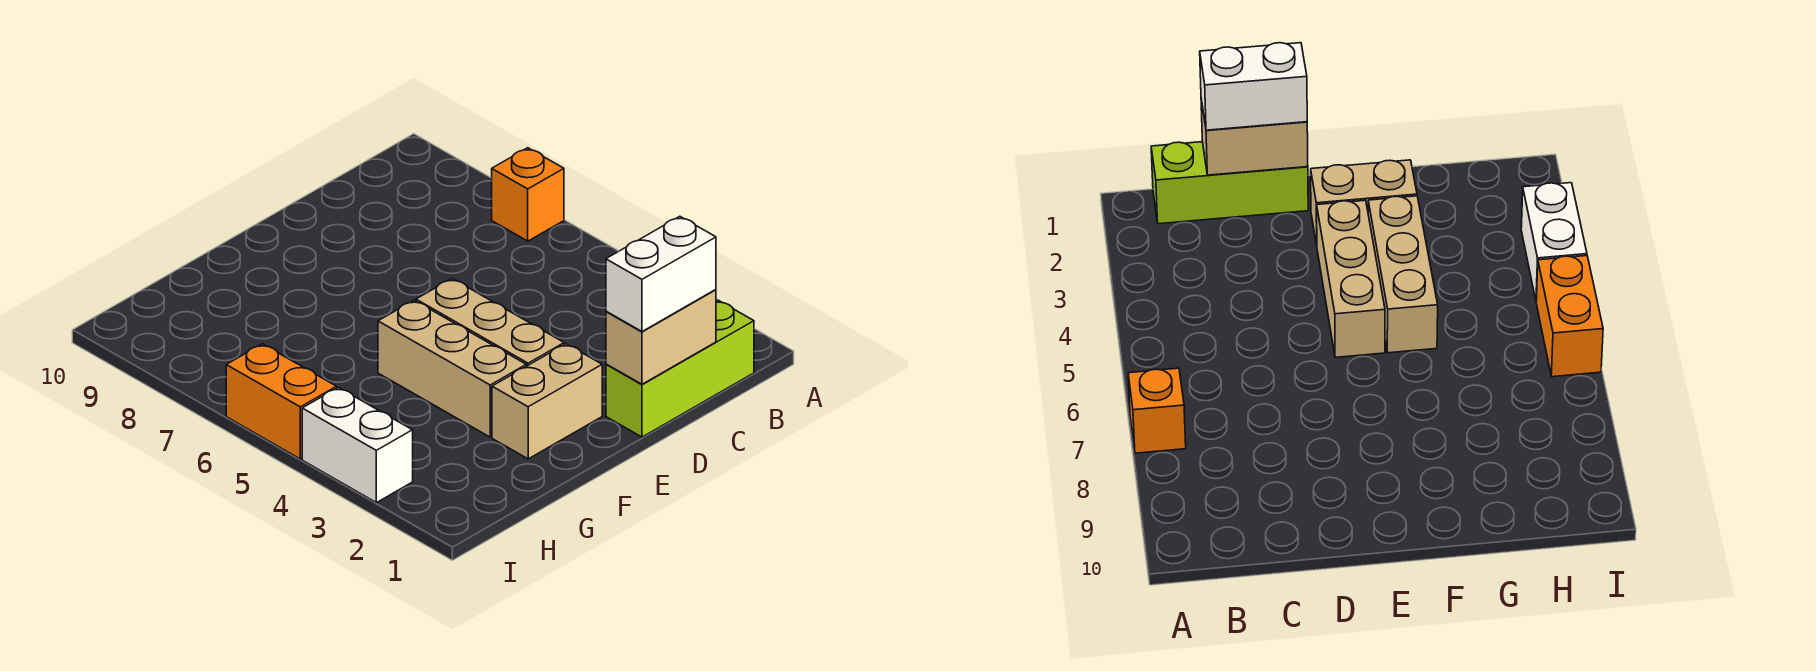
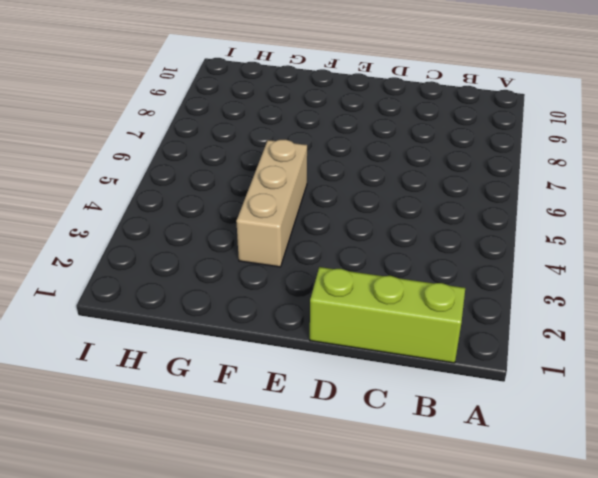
none -> orange 1x1 brick [492,148,564,241]
none -> tan 1x2 brick [492,344,602,459]

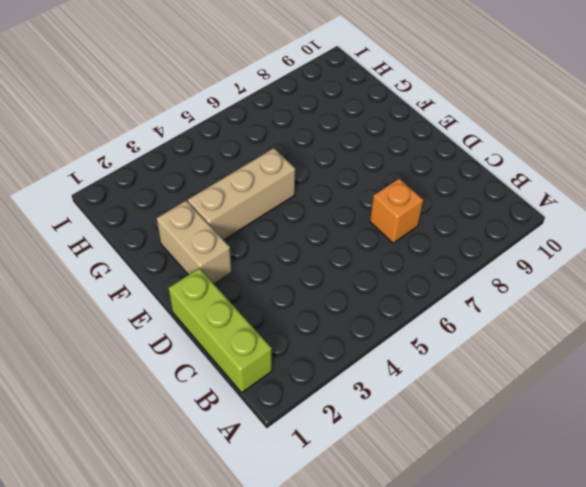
orange 1x1 brick [370,179,423,243] -> orange 1x1 brick moved to [492,148,564,241]
none -> tan 1x3 brick [416,279,564,366]
none -> white 1x2 brick [302,387,413,503]

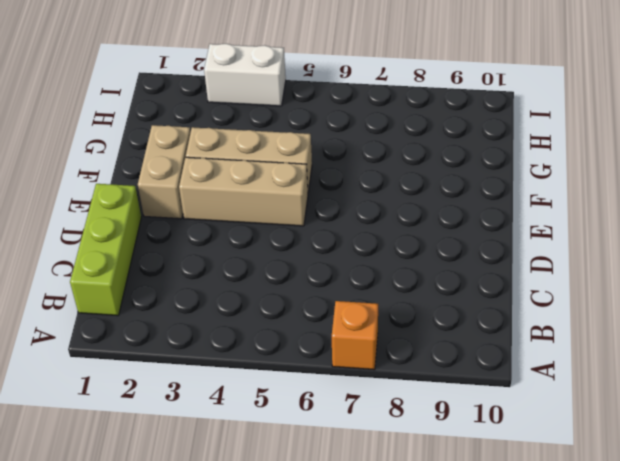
none -> orange 1x2 brick [226,344,337,459]
none -> tan 1x2 brick [606,290,716,384]

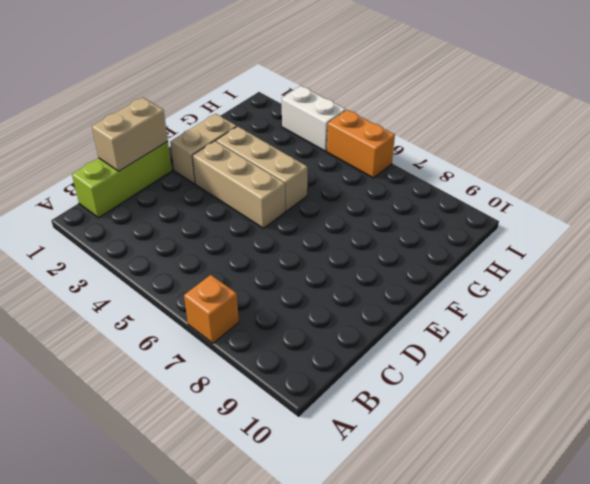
none -> white 1x2 brick [606,216,716,332]

